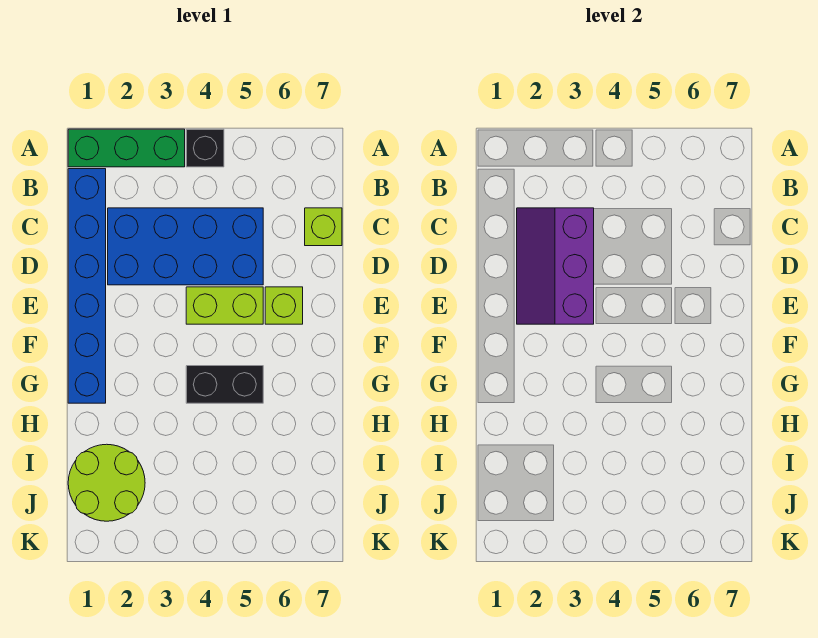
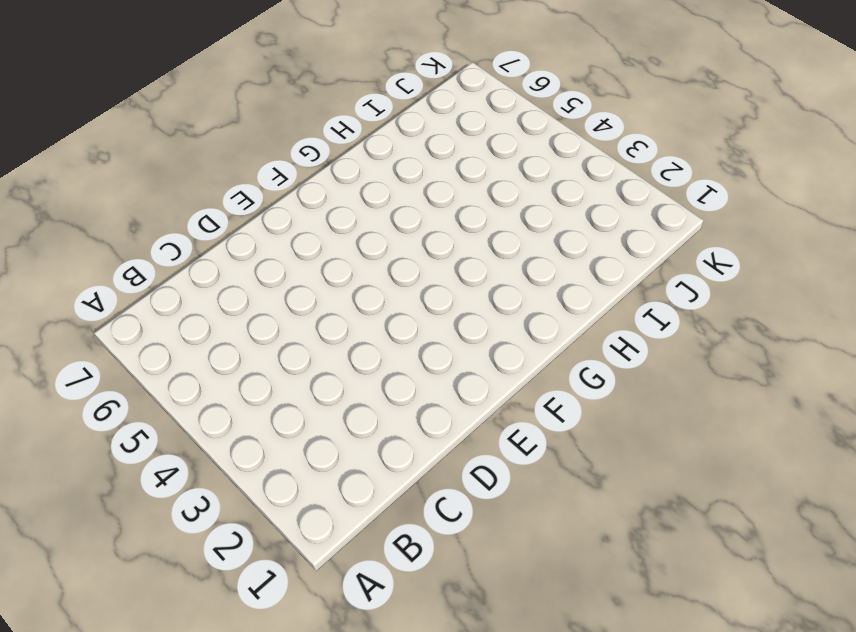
none -> green 1x3 brick [68,129,185,167]
none -> black 1x1 brick [186,129,224,167]

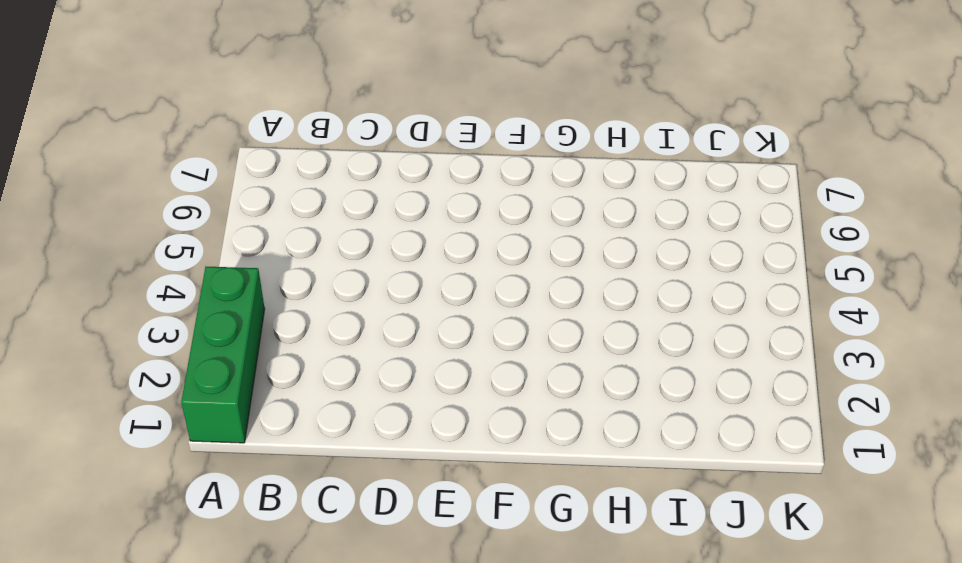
none -> black 1x1 brick [186,129,224,167]
none -> blue 1x6 brick [68,169,106,403]

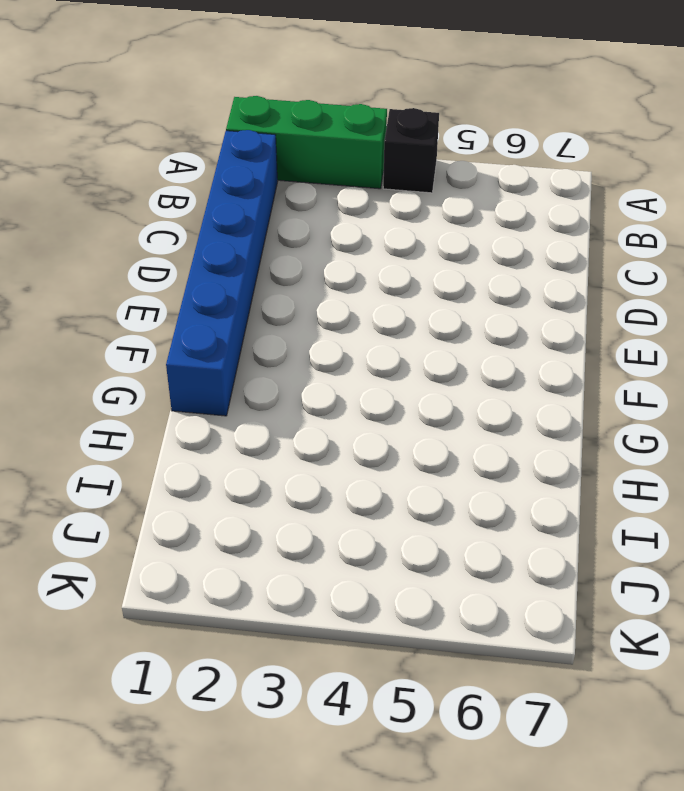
none -> blue 2x4 brick [108,208,263,285]
none -> lime 1x1 brick [305,208,342,246]

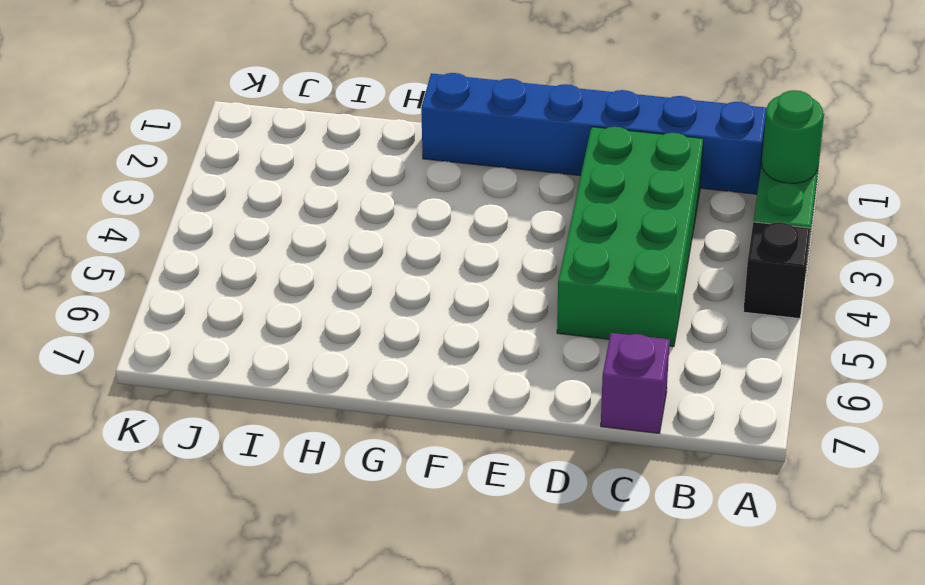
green 1x1 round brick [762,90,823,183] -> none
green 2x4 brick [557,127,703,347] -> blue 2x4 brick [108,208,263,285]
purple 1x1 brick [601,333,670,433] -> lime 1x1 brick [305,208,342,246]
none -> lime 1x2 brick [186,287,263,324]
none -> lime 1x1 brick [265,287,303,324]

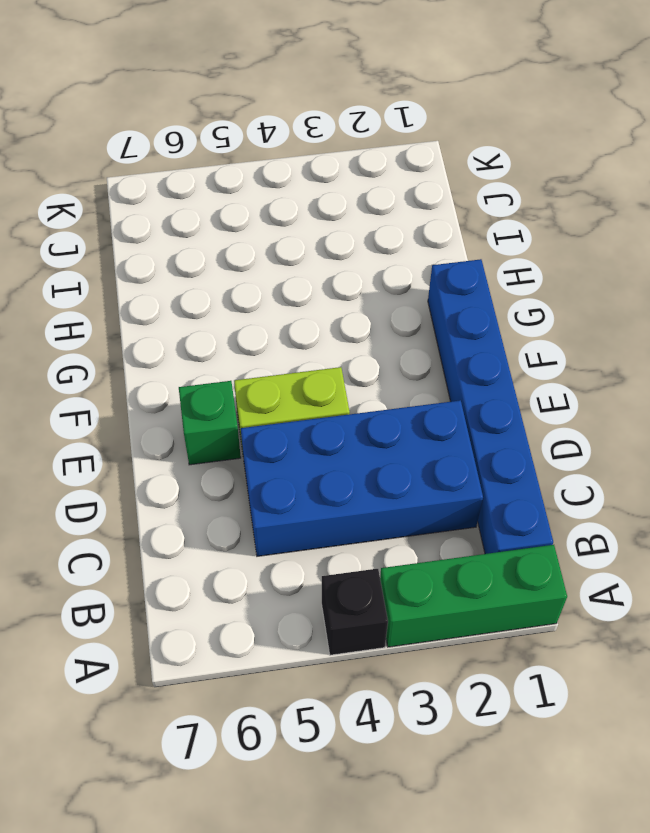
green 1x1 brick [179,381,241,465] -> lime 1x1 brick [265,287,303,324]
none -> lime 1x1 brick [305,208,342,246]
none -> black 1x2 brick [186,366,263,403]

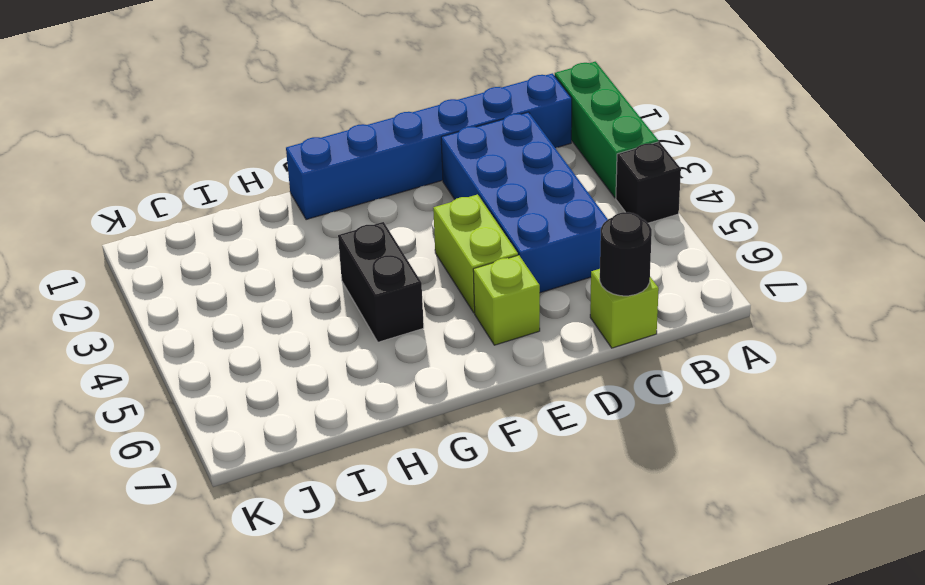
black 1x1 round brick [600,212,652,296] -> none
none -> lime 2x2 round brick [68,444,145,521]
none -> purple 2x3 slope [517,208,594,324]

